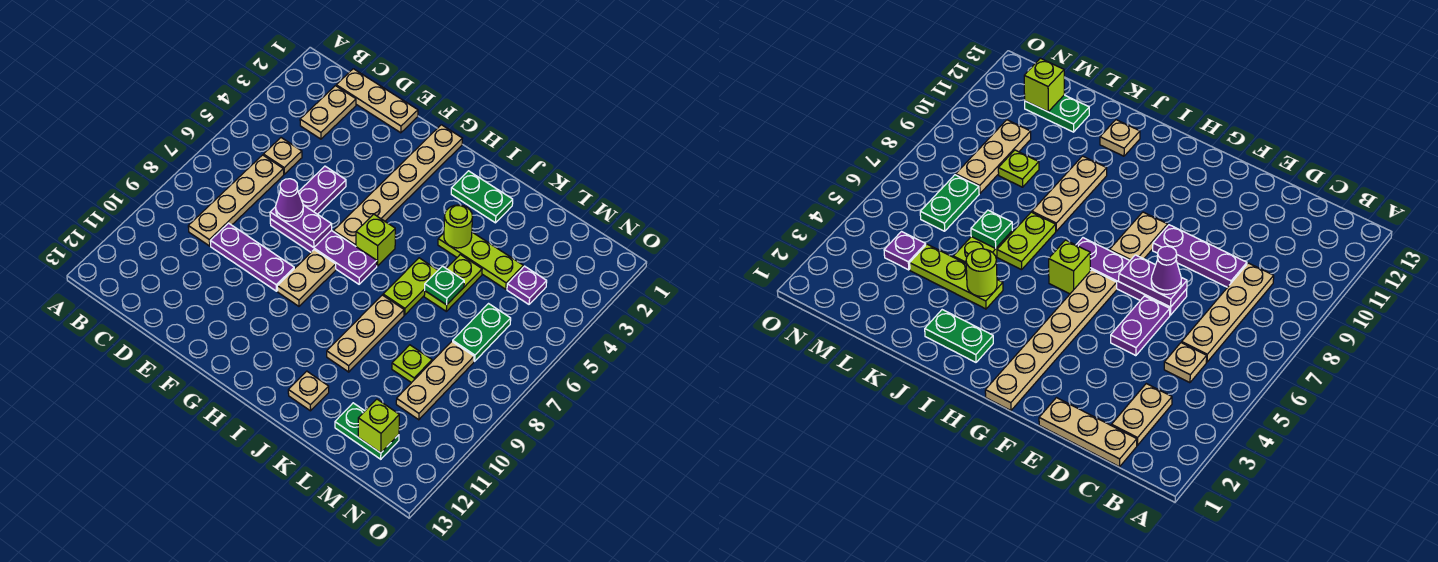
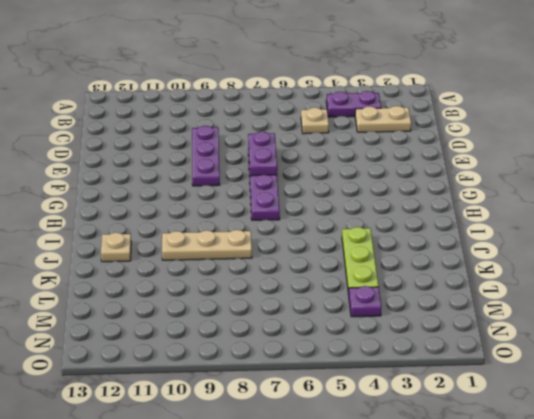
purple 1x2 plate [326,91,381,117] -> purple 1x2 plate moved to [299,166,346,214]
none -> tan 1x3 plate [336,69,418,133]
none -> tan 1x4 plate [188,155,284,246]
none -> tan 1x6 plate [334,125,462,246]

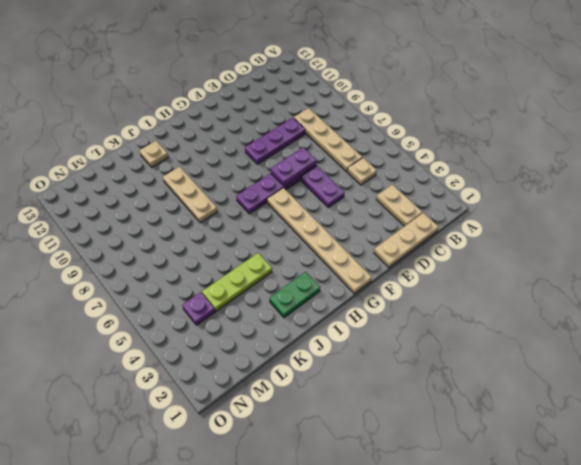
none -> tan 1x2 plate [277,250,336,306]
none -> lime 1x1 brick [356,214,395,266]
none -> lime 1x2 plate [383,258,438,315]

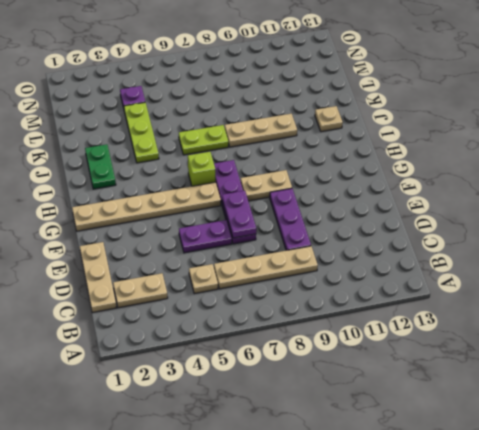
none -> lime 1x2 plate [424,255,482,311]
none -> lime 1x1 plate [392,345,432,383]
none -> green 1x2 plate [335,403,399,459]

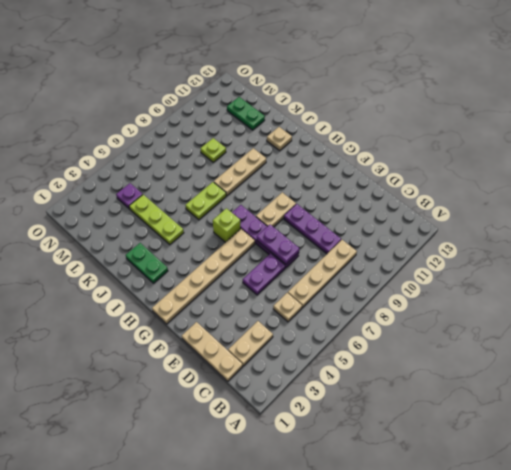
none -> lime 1x2 plate [424,255,482,311]
none -> green 1x2 plate [453,304,511,361]
none -> tan 1x3 plate [396,342,474,420]

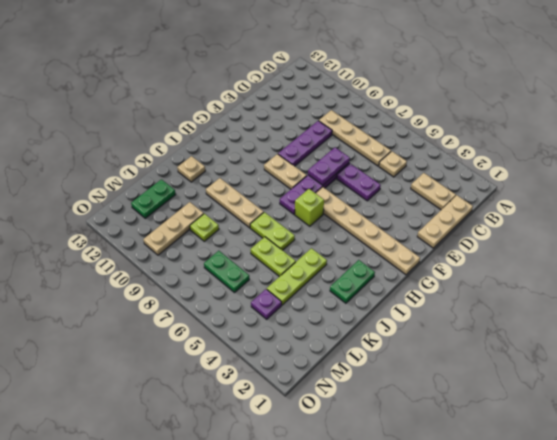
tan 1x3 plate [143,202,204,255] -> tan 1x3 plate turned to [396,342,474,420]
none -> lime 1x1 round brick [444,205,472,248]
none -> green 1x1 plate [425,266,464,305]
none -> lime 1x1 brick [358,399,399,453]

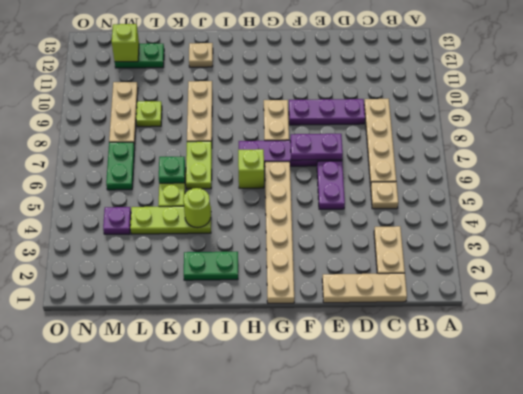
none -> purple 1x1 cone [276,179,303,221]

